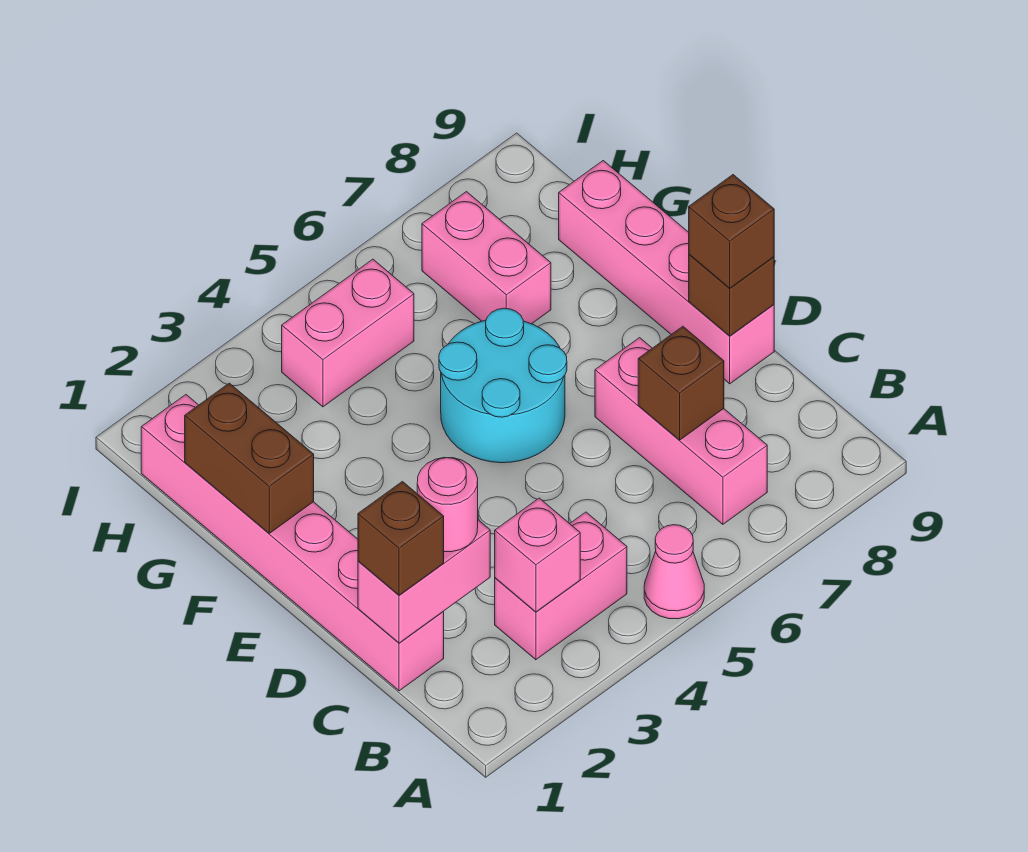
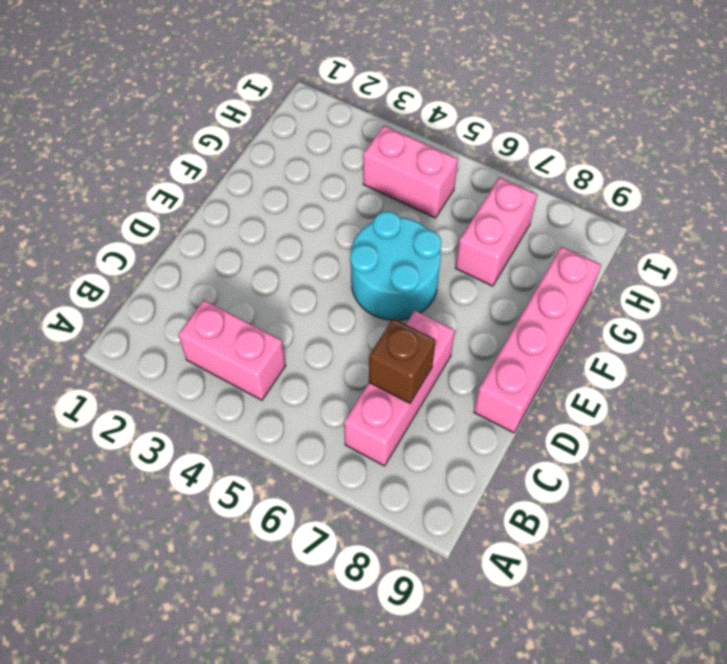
none -> pink 1x1 cone [644,525,704,619]
none -> pink 1x6 brick [141,395,444,691]
none -> pink 1x1 brick [495,498,580,612]

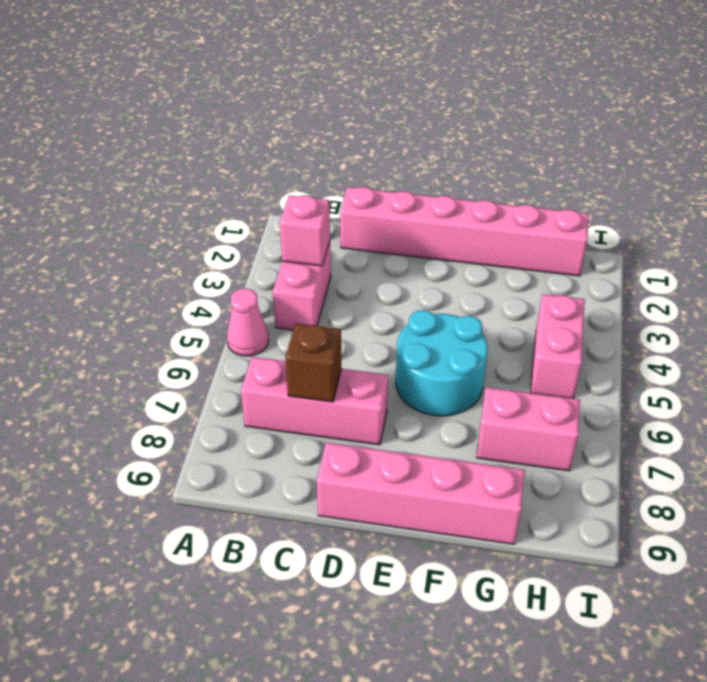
none -> pink 1x2 brick [358,520,490,643]
none -> brown 1x1 brick [689,255,774,336]
none -> brown 1x2 brick [185,383,314,533]

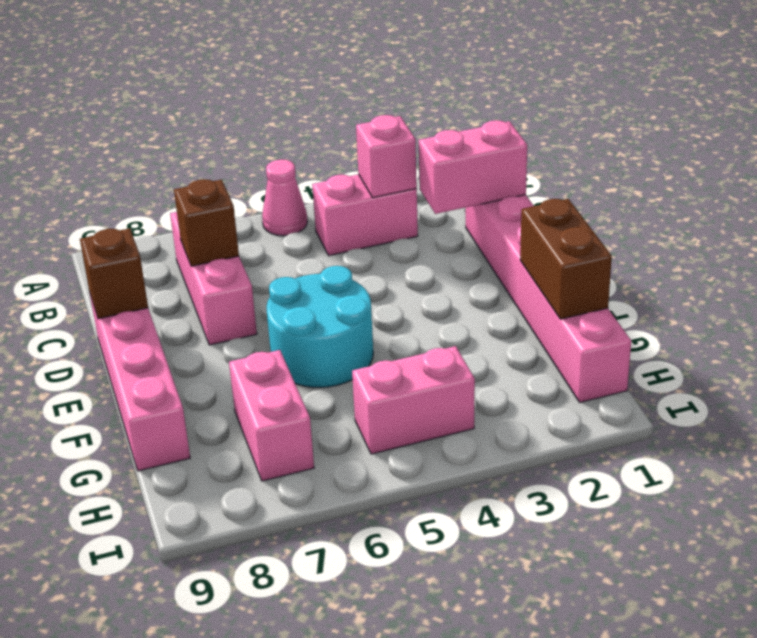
none -> brown 1x1 brick [358,482,444,595]
none -> pink 1x1 round brick [417,457,478,552]
none -> brown 1x1 brick [689,175,774,288]

